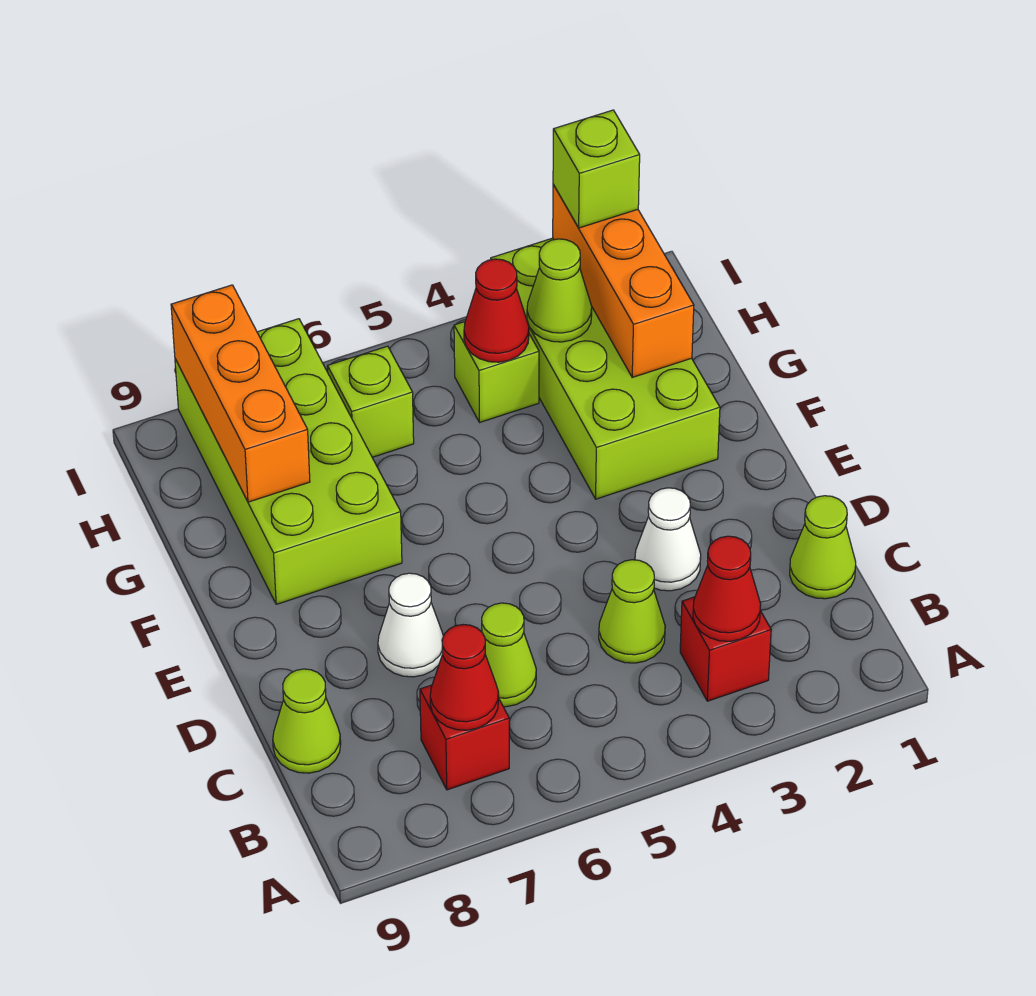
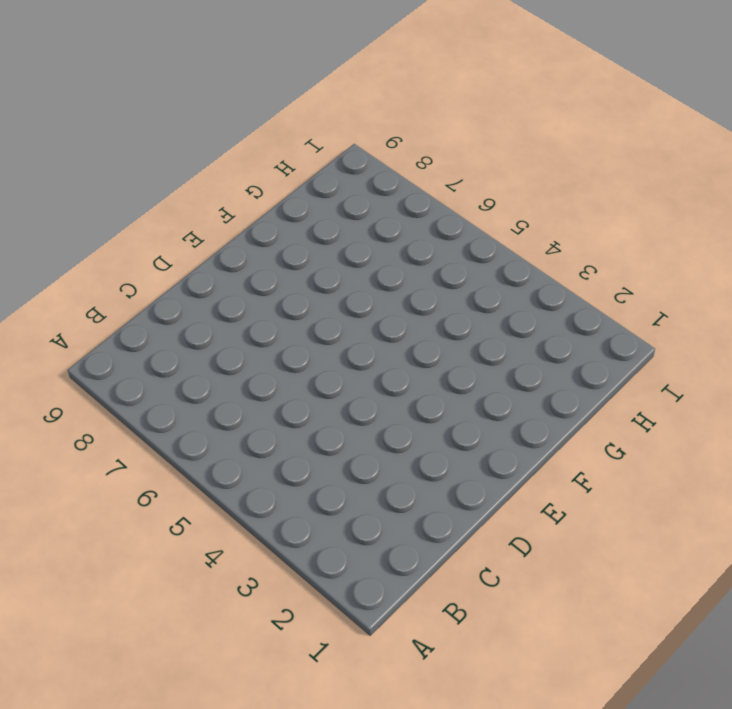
none -> red 1x1 brick [680,597,771,701]
none -> red 1x1 brick [420,685,509,790]
none -> lime 1x1 cone [790,496,856,599]

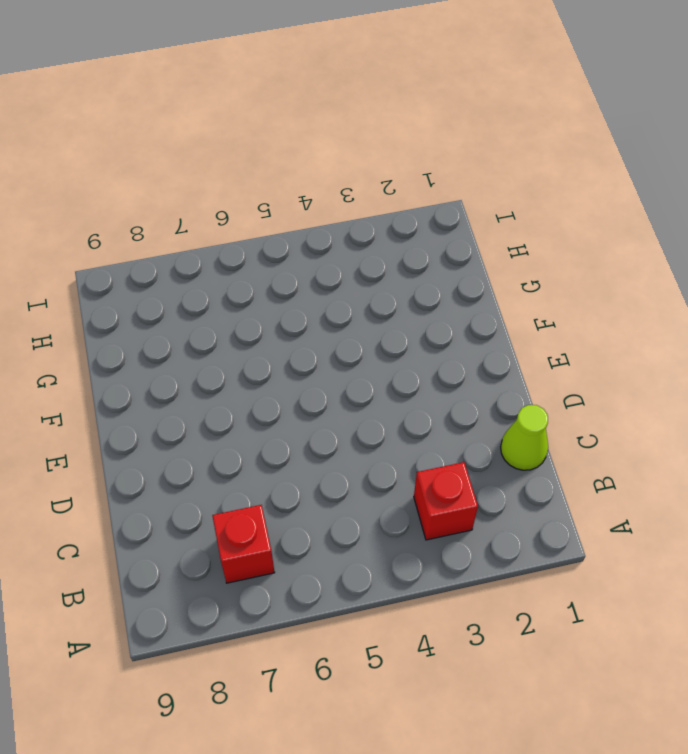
none -> lime 1x1 cone [599,560,665,663]
none -> lime 1x1 cone [482,603,536,707]
none -> lime 1x1 cone [273,669,341,773]

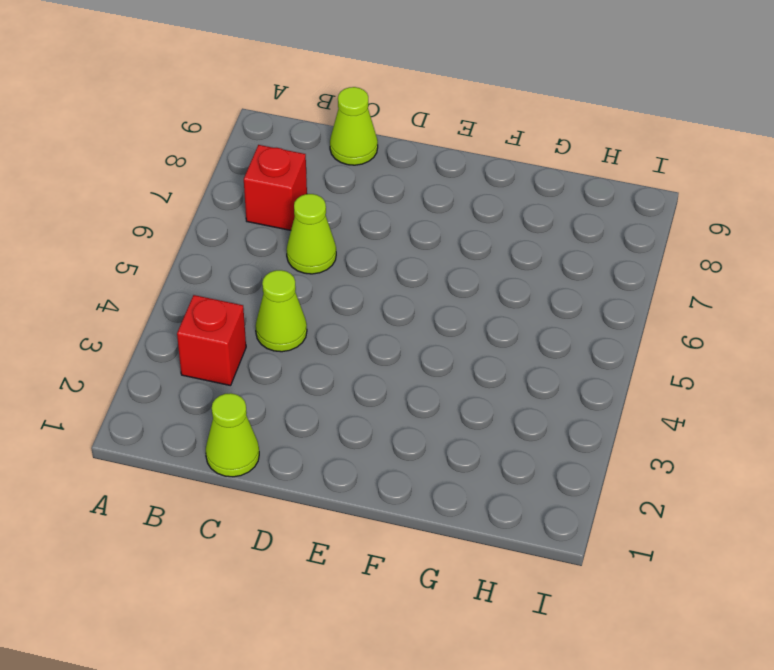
none -> white 1x1 cone [635,488,701,591]
none -> white 1x1 cone [378,573,443,677]
none -> lime 2x4 brick [491,238,720,499]

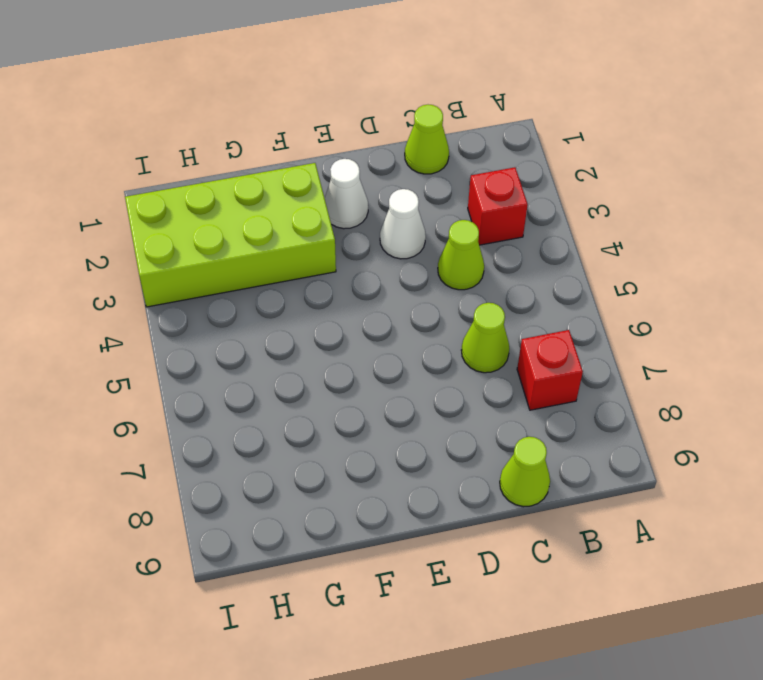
white 1x1 cone [325,159,368,229] -> white 1x1 cone moved to [378,573,443,677]
none -> lime 2x4 brick [175,319,402,604]
none -> lime 1x1 brick [454,322,539,422]
none -> lime 1x1 brick [327,346,414,457]

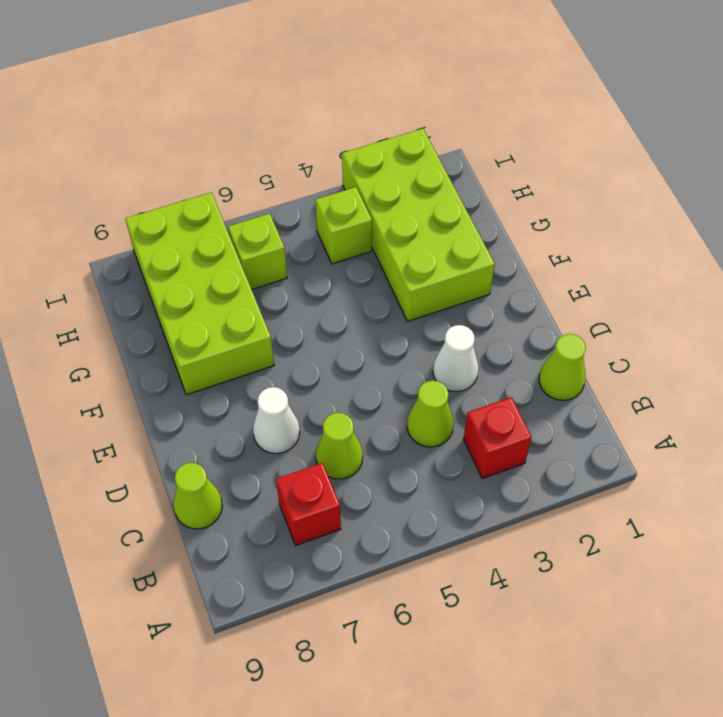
none -> red 1x1 cone [693,536,761,641]
none -> red 1x1 cone [430,625,499,730]
none -> orange 1x3 brick [553,184,694,377]

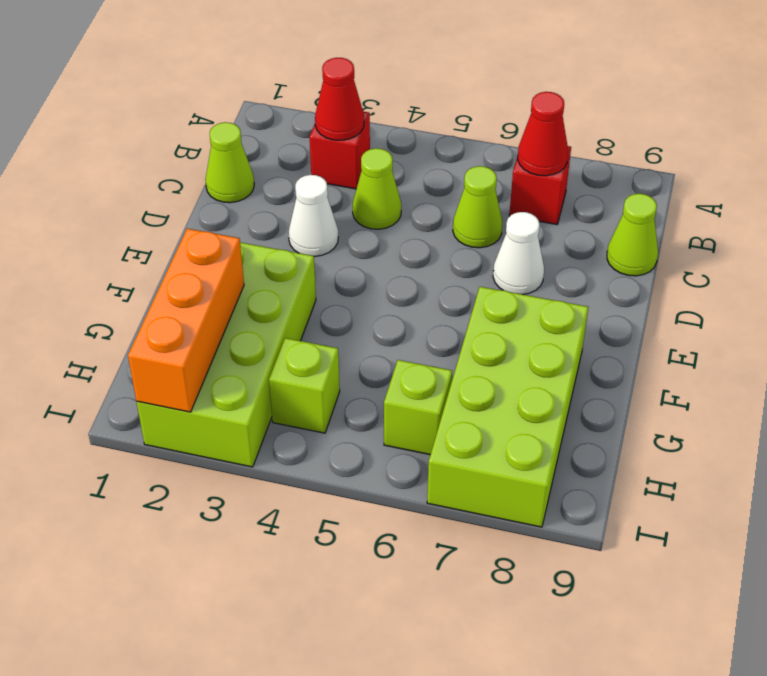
none -> orange 1x3 brick [171,285,310,502]
none -> lime 1x1 cone [527,239,592,342]
none -> red 1x1 cone [464,259,529,362]

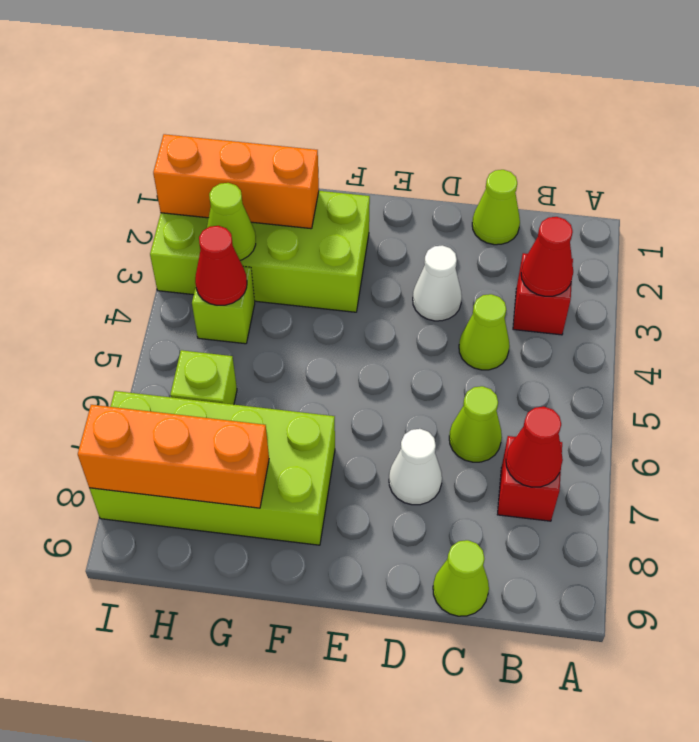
none -> lime 1x1 brick [553,110,640,228]

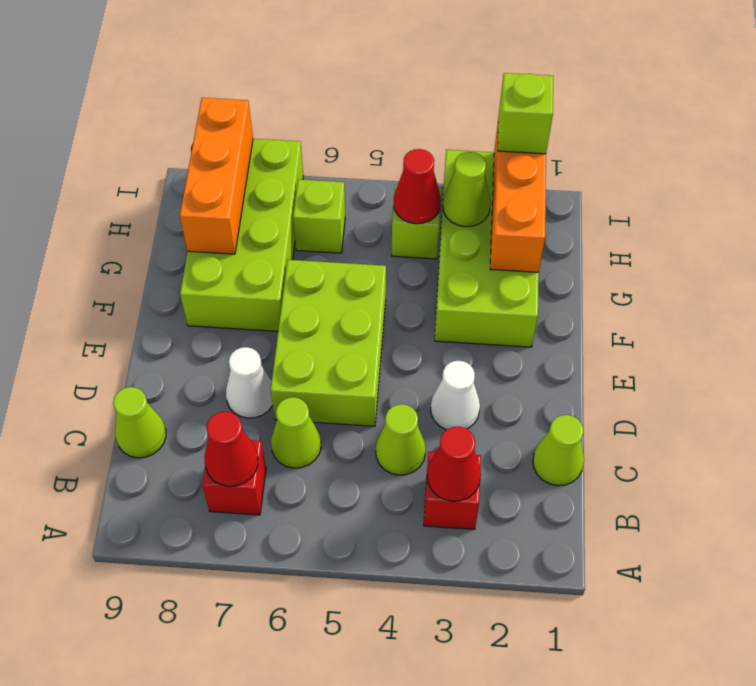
lime 2x3 brick [271,260,386,426] -> none

